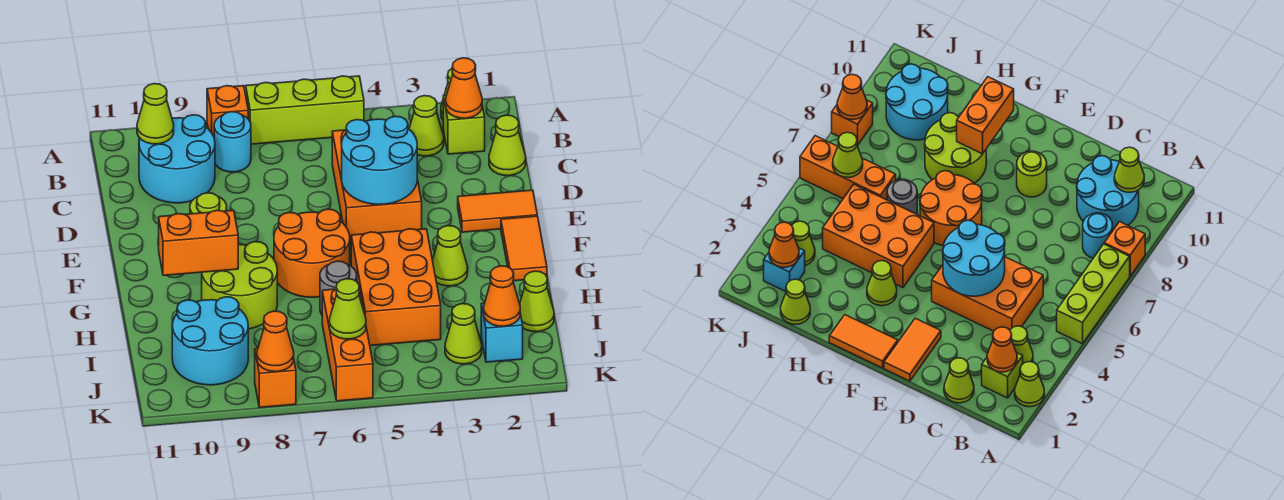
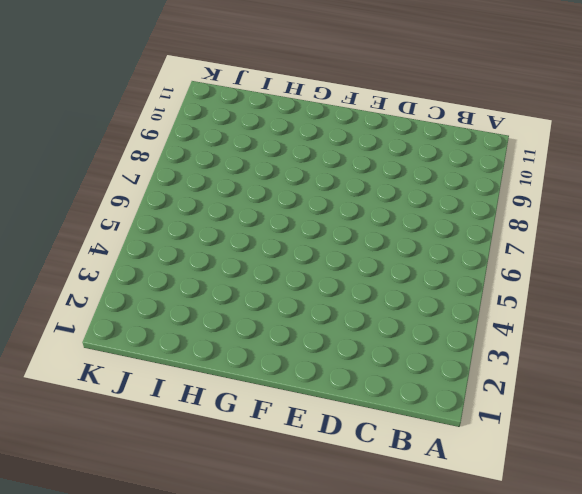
none -> lime 1x1 cone [1015,362,1044,407]
none -> lime 1x3 brick [246,76,364,144]
none -> orange 1x1 brick [207,86,248,136]
none -> lime 1x1 brick [443,95,485,154]

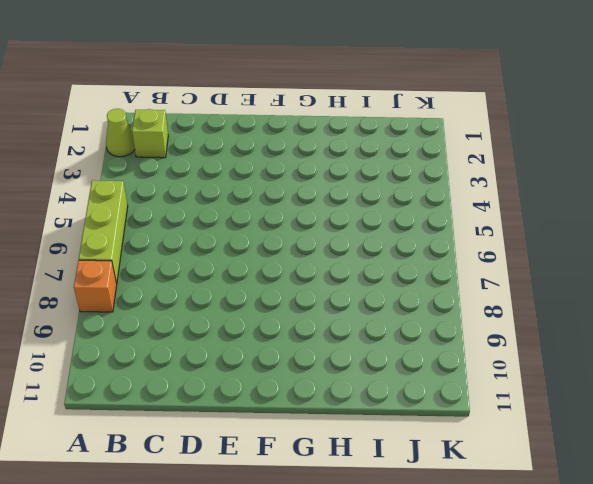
none -> lime 1x1 cone [409,96,444,156]
none -> cyan 1x1 round brick [214,112,251,172]
none -> cyan 2x2 round brick [139,115,215,203]
none -> lime 1x1 cone [489,115,526,176]

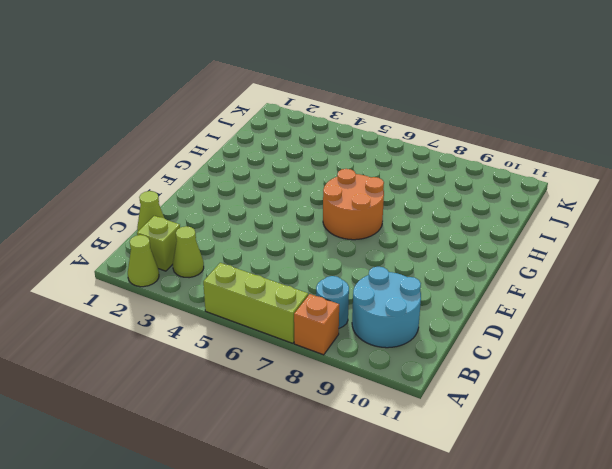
none -> orange 2x3 brick [332,130,422,242]
none -> orange 1x2 tile [458,190,537,232]
none -> lime 1x1 round brick [190,193,227,214]
none -> orange 1x2 tile [501,216,547,281]

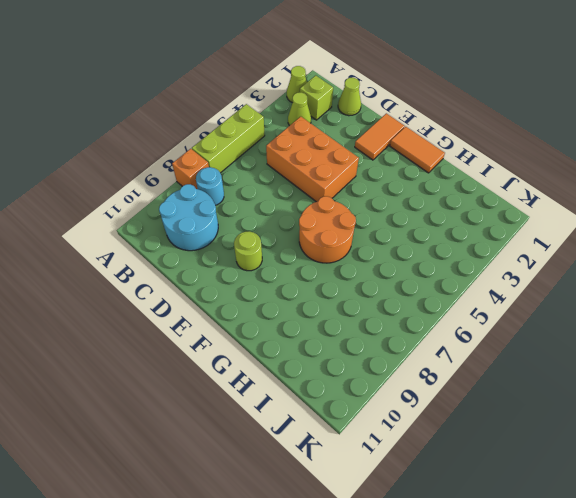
none -> lime 1x1 cone [433,226,468,286]
none -> orange 2x3 brick [351,229,441,346]
none -> lime 2x2 round brick [202,242,277,329]
none -> grey 1x1 round brick [320,261,357,315]

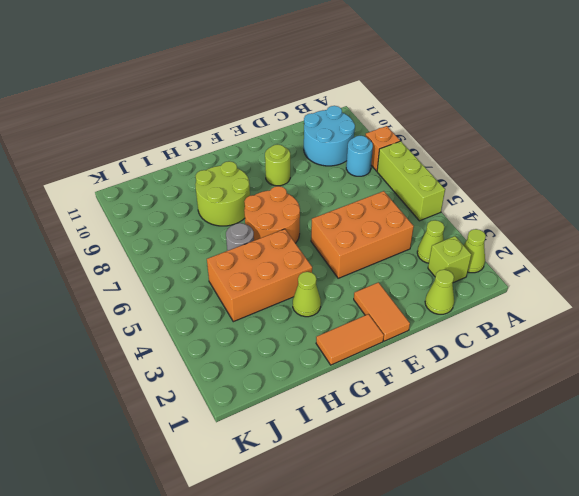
none -> lime 1x1 cone [520,271,554,332]
none -> orange 1x3 brick [322,289,373,401]
none -> cyan 2x2 round brick [172,297,248,385]
none -> cyan 1x1 brick [481,303,523,362]

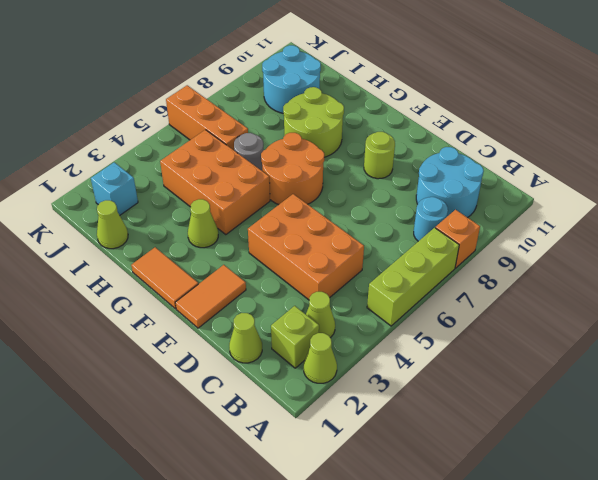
none -> lime 1x1 cone [445,304,482,364]
none -> orange 1x1 brick [255,348,296,407]
none -> orange 1x1 cone [446,58,482,118]
none -> lime 1x1 cone [137,84,174,144]

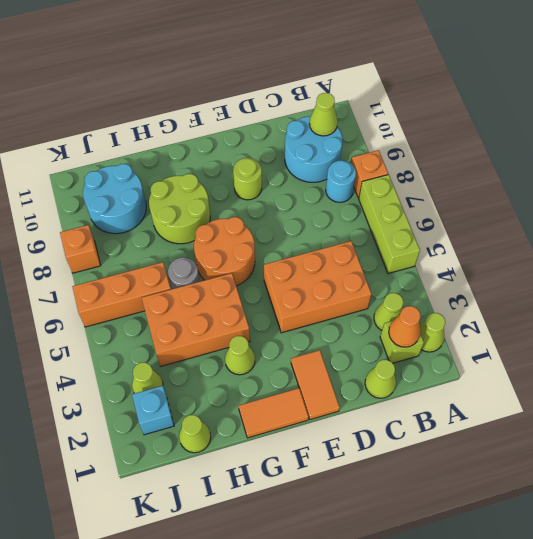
none -> cyan 2x2 round brick [342,116,417,205]
none -> orange 1x2 brick [159,210,238,275]
none -> orange 1x1 cone [484,266,520,326]
none -> lime 1x1 cone [329,279,366,339]

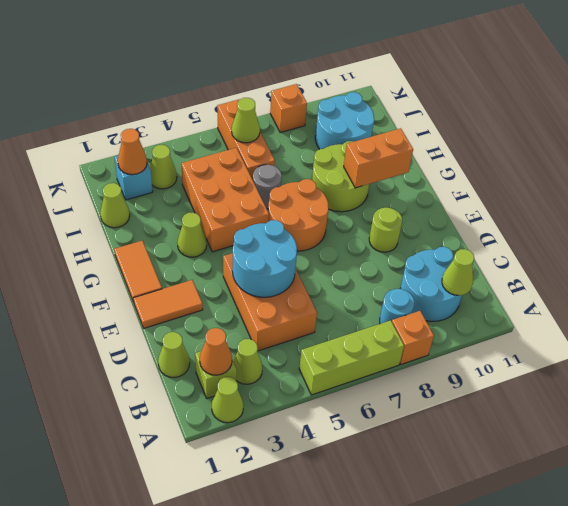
none -> orange 1x1 cone [257,311,294,372]

